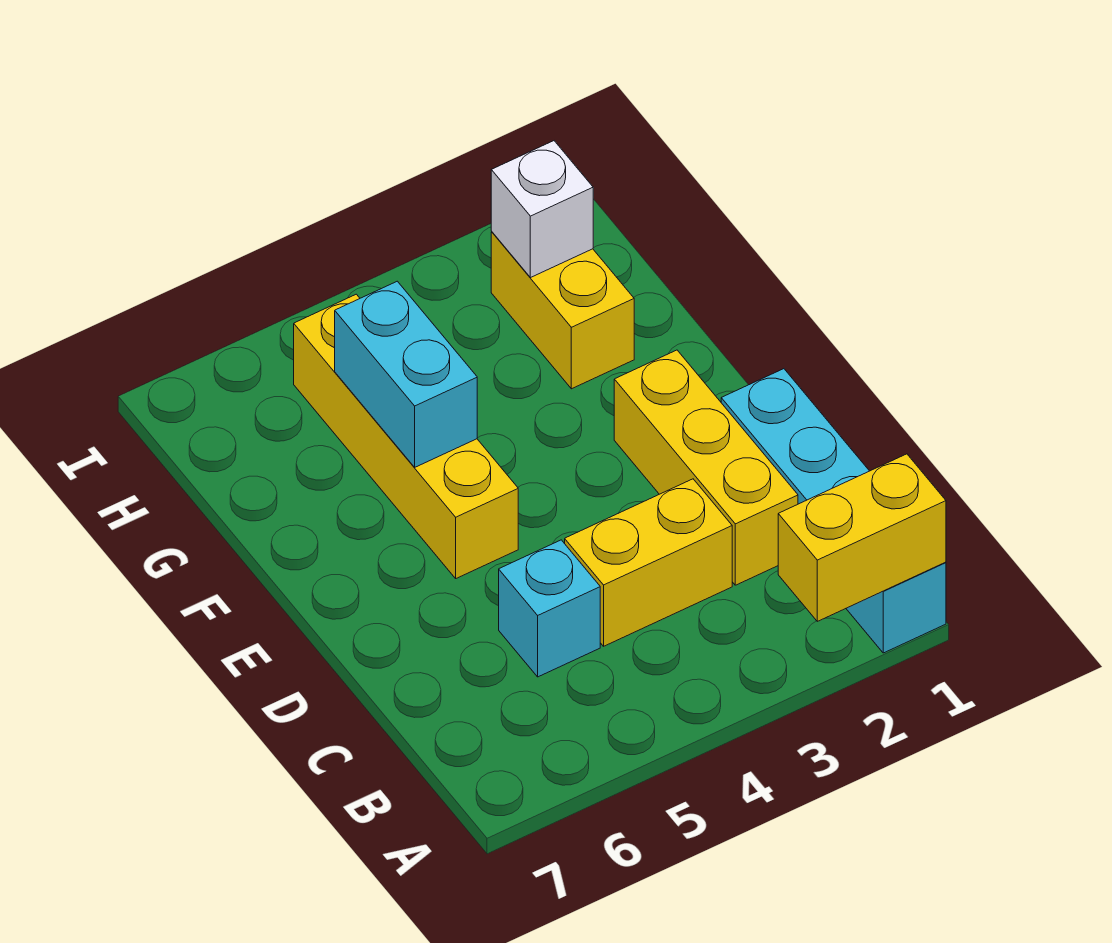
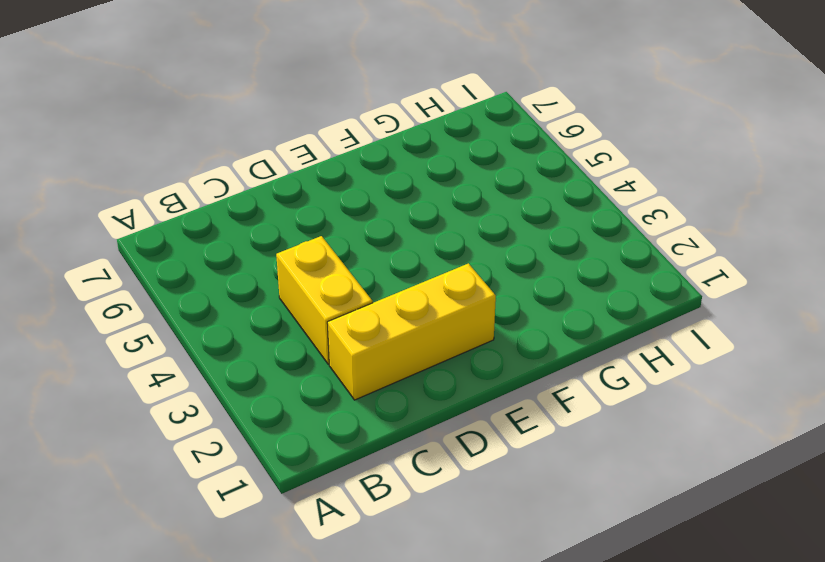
none -> cyan 1x4 brick [721,369,946,653]
none -> cyan 1x1 brick [499,540,600,677]

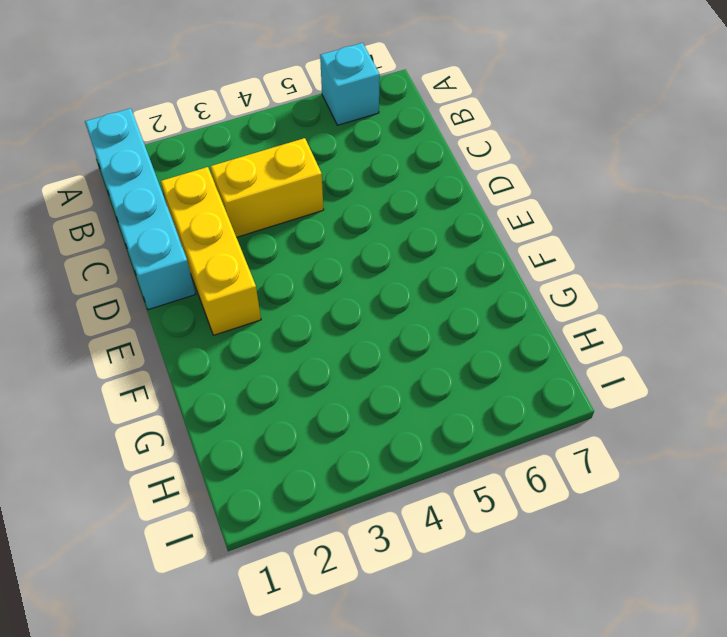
cyan 1x1 brick [320,43,380,125] -> cyan 1x1 brick moved to [499,540,600,677]
none -> yellow 1x4 brick [294,294,518,578]
none -> yellow 1x2 brick [491,232,634,389]

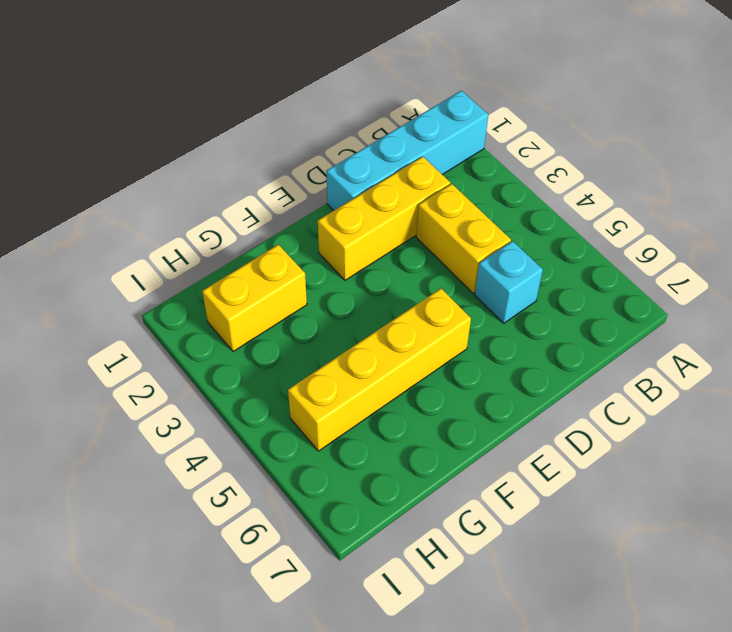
none -> yellow 1x2 brick [778,454,946,621]
none -> cyan 1x2 brick [335,281,477,467]

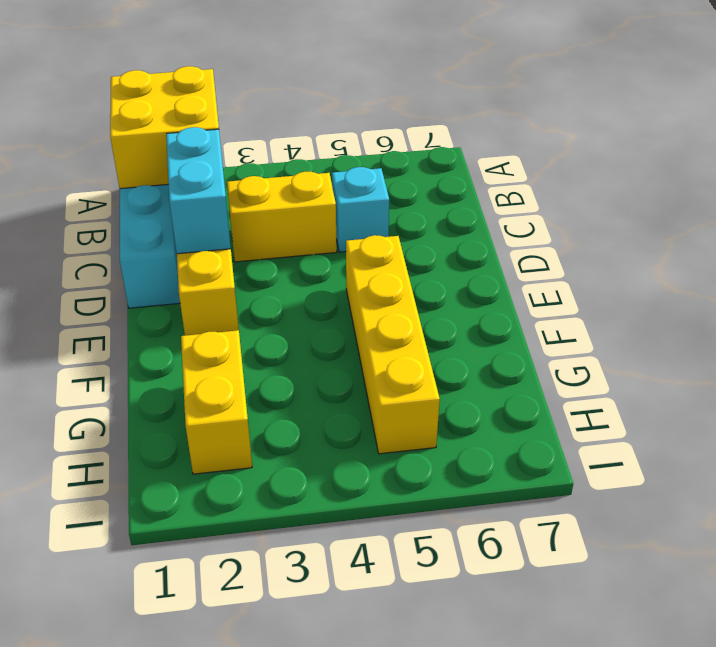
yellow 2x2 brick [110,66,219,189] -> yellow 1x2 brick [778,454,946,621]
cyan 1x2 brick [166,127,231,254] -> cyan 1x2 brick moved to [335,281,477,467]
none -> white 1x1 brick [491,141,593,278]

